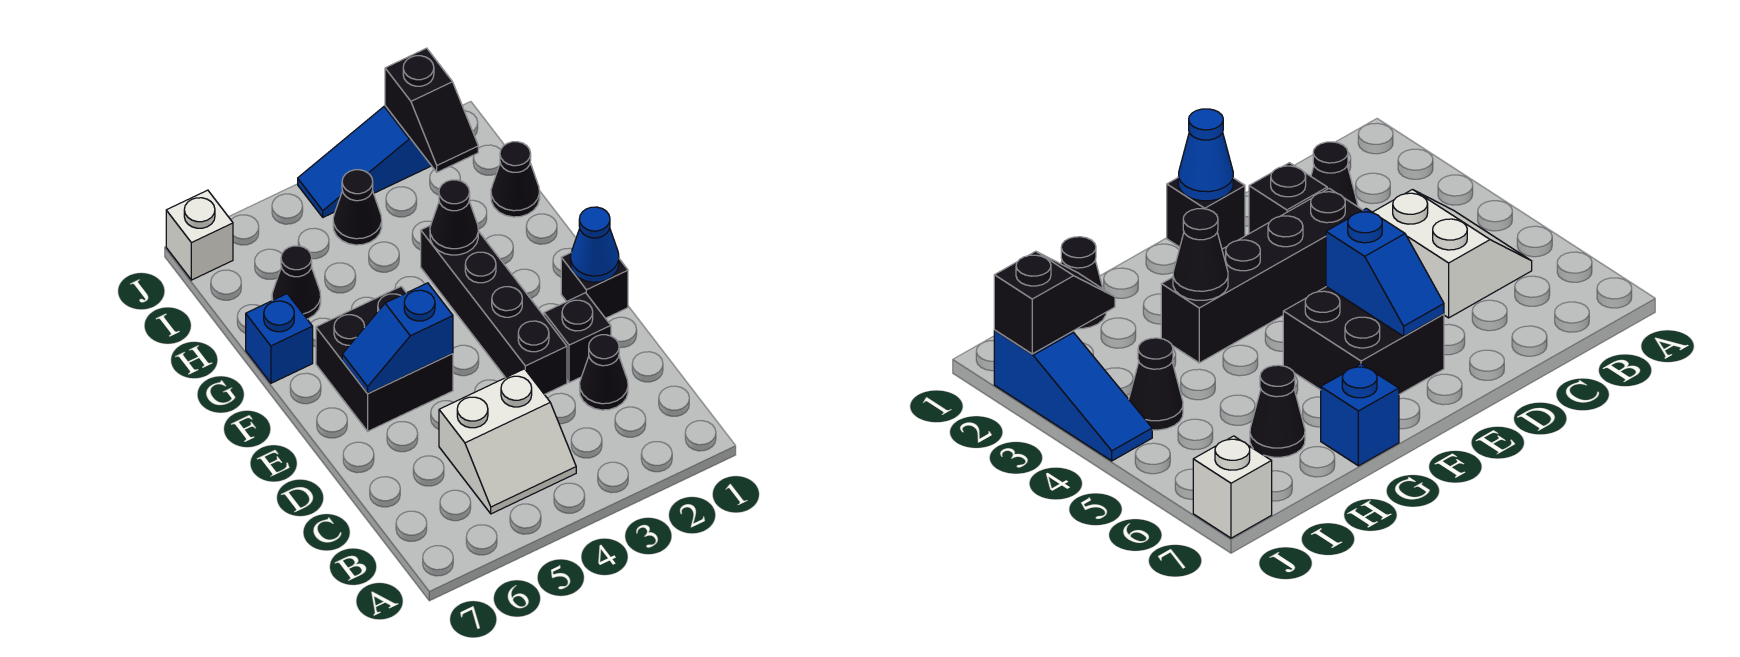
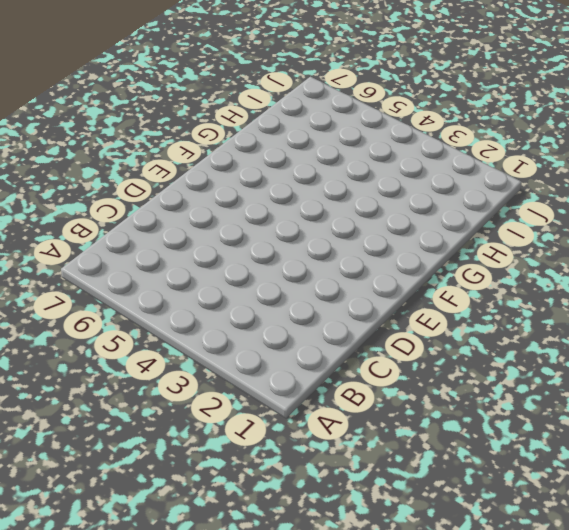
none -> white 2x2 slope [439,369,576,514]
none -> black 1x1 cone [580,335,628,410]
none -> black 1x1 brick [544,293,611,383]

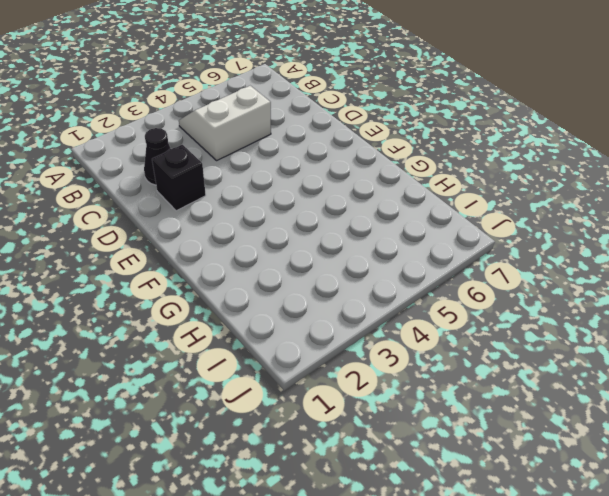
none -> black 1x4 brick [421,225,567,394]
none -> black 1x1 brick [561,253,628,318]
none -> black 2x2 brick [316,287,453,431]

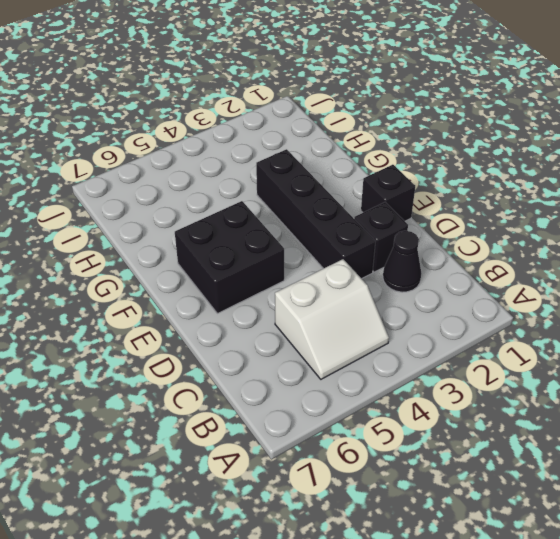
none -> blue 1x1 brick [246,294,313,383]
none -> black 1x1 cone [491,142,540,217]
none -> black 1x1 cone [272,246,321,319]

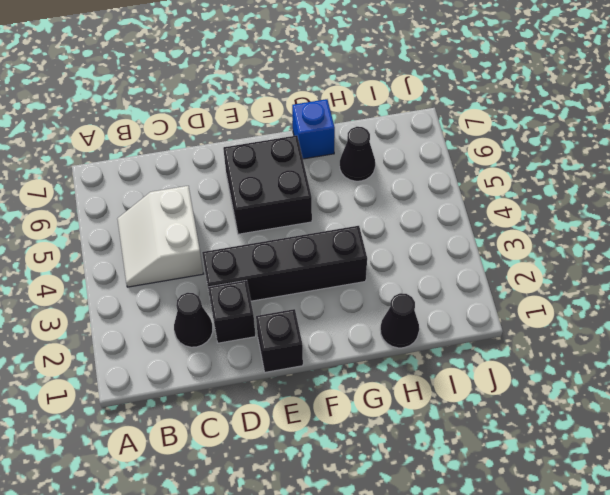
none -> black 1x1 cone [333,170,382,245]
none -> blue 1x3 slope [298,106,431,217]
none -> white 1x1 brick [166,190,233,280]

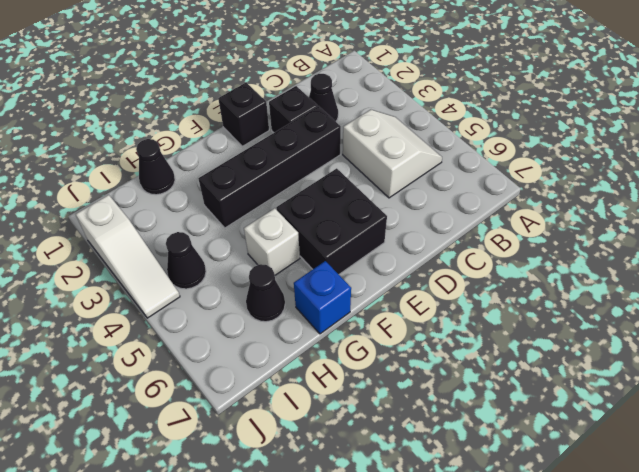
white 1x1 brick [244,208,300,275] -> white 1x1 brick moved to [166,190,233,280]
white 1x3 slope [76,195,180,318] -> blue 1x3 slope [298,106,431,217]
none -> blue 1x1 cone [570,207,619,282]
none -> blue 1x2 slope [342,283,453,394]
none -> black 1x1 cone [430,180,478,255]

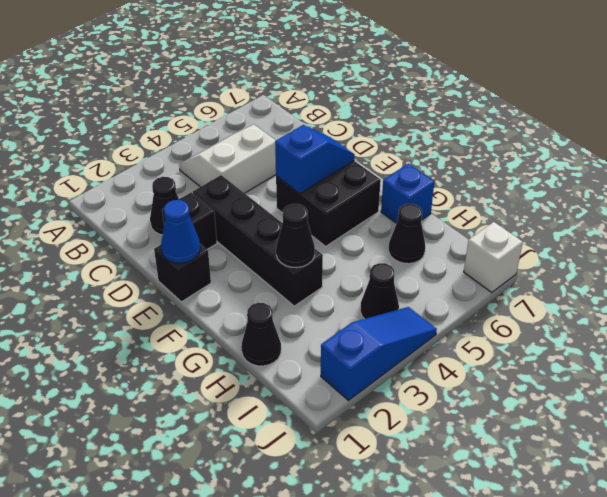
none -> black 1x2 slope [385,48,478,172]

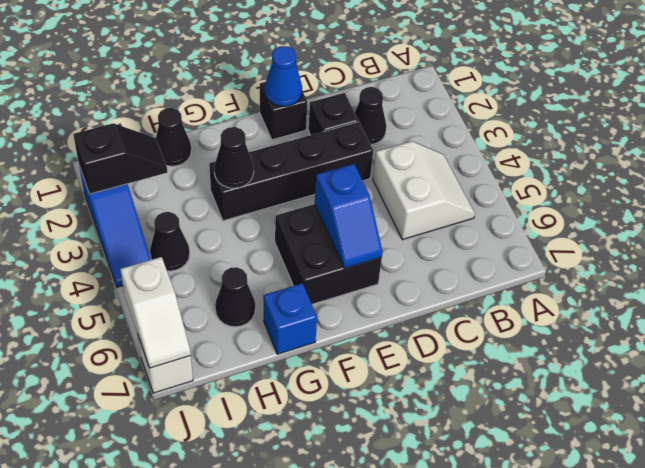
white 1x2 slope [120,257,191,368] -> none

